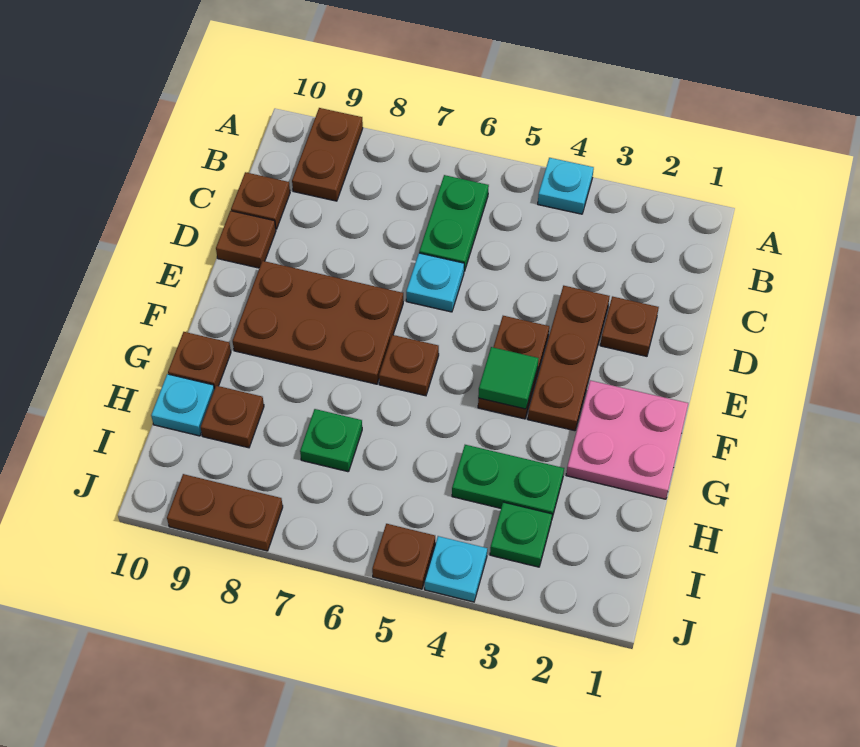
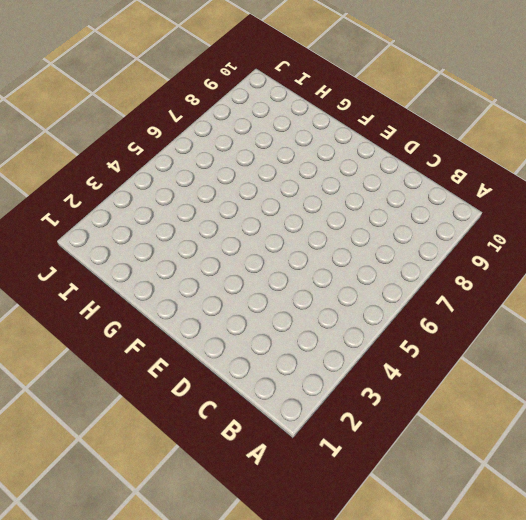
none -> cyan 1x1 plate [538,158,594,214]
none -> brown 1x2 plate [292,108,363,201]
none -> green 1x2 plate [419,175,489,271]

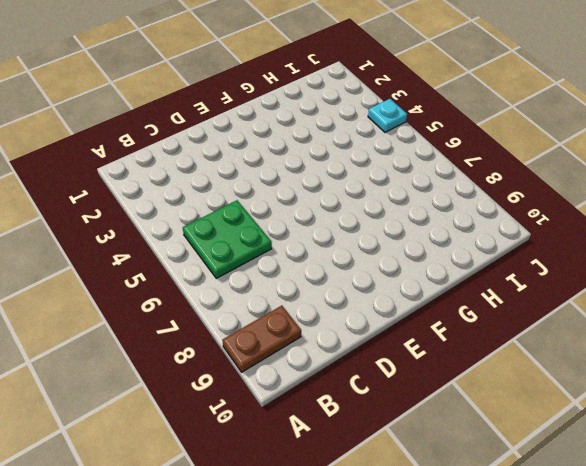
green 2x2 plate [183,200,272,278] -> green 1x2 plate [419,175,489,271]
none -> cyan 1x1 plate [538,158,594,214]
none -> brown 1x1 plate [231,172,290,229]
none -> brown 1x1 plate [600,296,659,356]

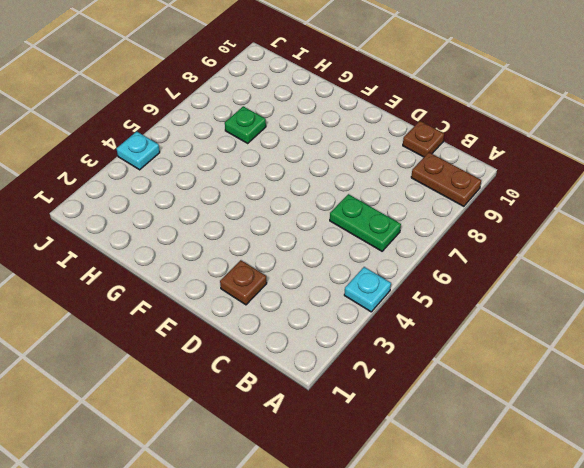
none -> brown 1x3 plate [528,286,610,431]
none -> cyan 1x1 plate [406,253,464,312]
none -> brown 1x1 plate [216,211,276,268]

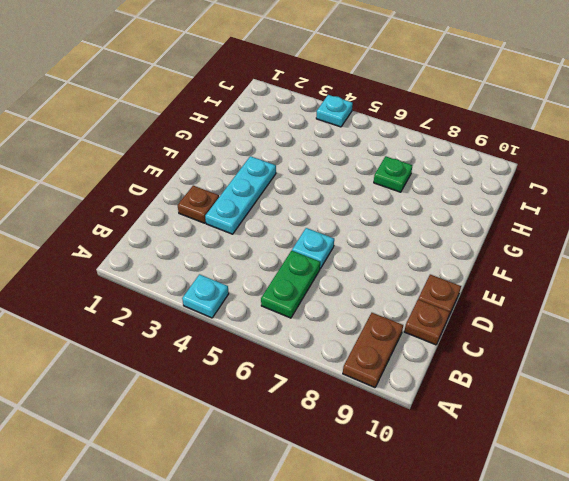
cyan 1x3 plate [205,156,276,234] -> brown 1x3 plate [528,286,610,431]
none -> brown 1x2 plate [478,316,549,419]
none -> brown 2x3 plate [233,261,403,384]
none -> pink 2x2 plate [566,380,688,499]

